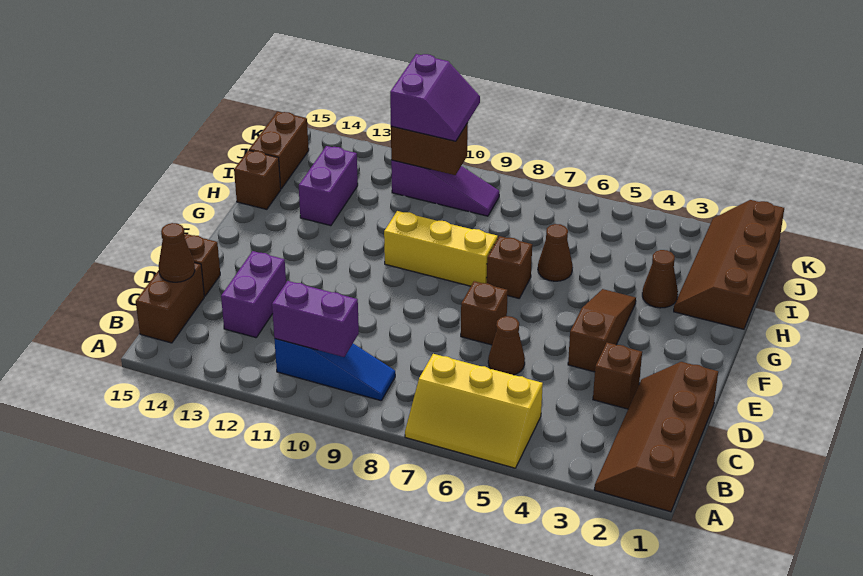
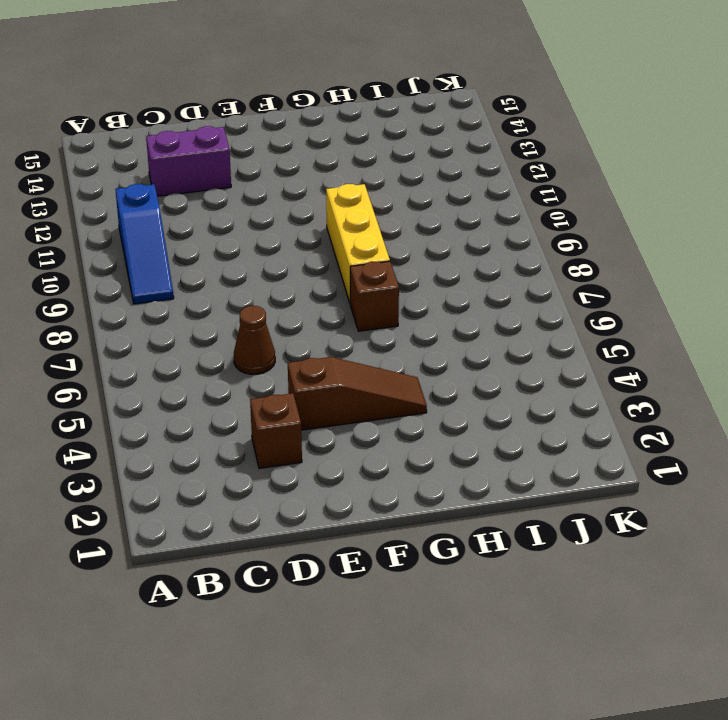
none -> brown 2x4 slope [594,362,718,512]
none -> yellow 2x3 slope [405,354,543,468]
none -> brown 1x2 brick [136,263,204,343]

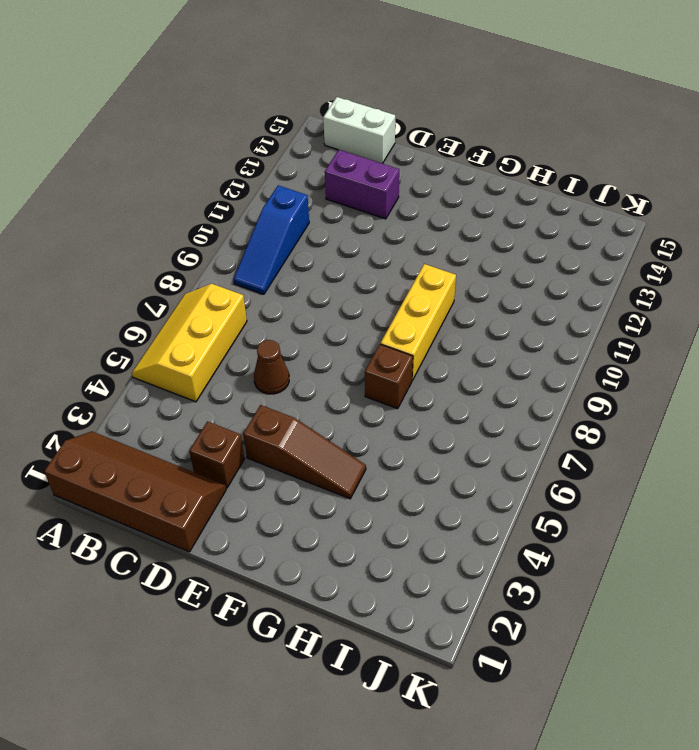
white 1x2 brick [323,97,395,163] -> brown 1x2 brick [136,263,204,343]
none -> brown 1x1 brick [184,234,220,296]
none -> brown 1x1 brick [461,281,508,345]
none -> brown 2x4 slope [674,200,784,329]

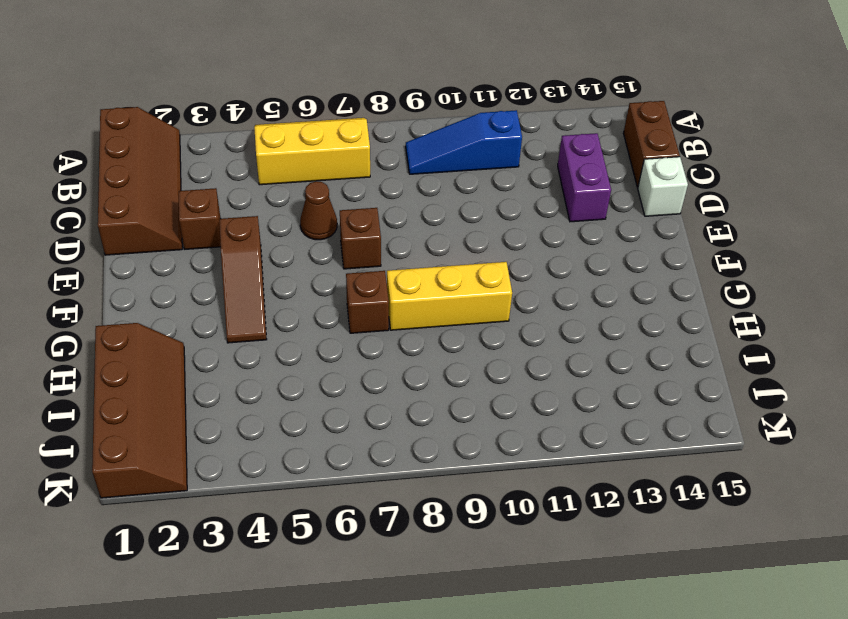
white 1x1 brick [638,157,688,216] -> brown 1x1 brick [184,234,220,296]
none -> brown 1x1 cone [642,250,678,308]
none -> brown 1x1 cone [538,224,573,281]
none -> purple 1x2 brick [299,146,358,226]

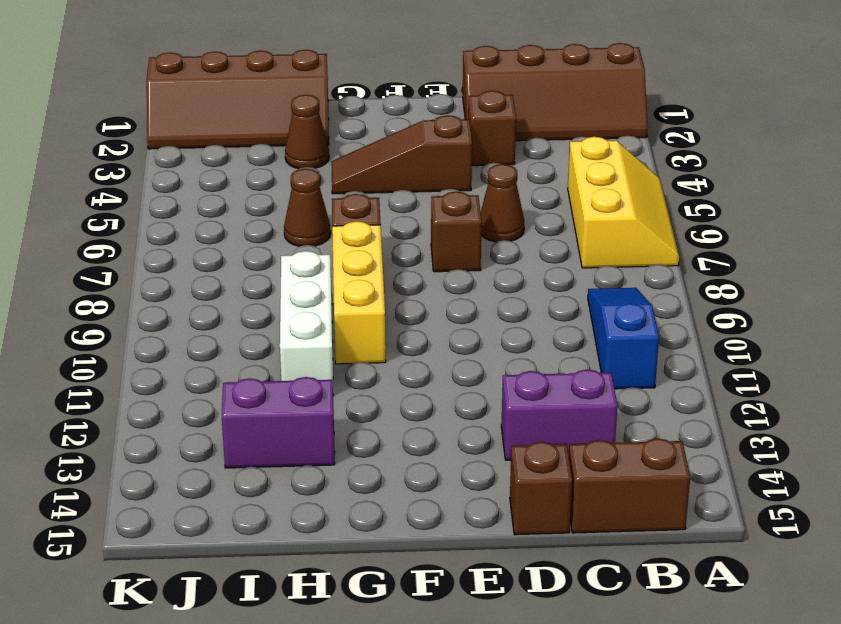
white 1x3 brick [280,251,333,381] -> none
none -> brown 1x1 brick [234,150,281,209]
none -> brown 1x2 brick [249,112,309,189]
none -> purple 1x3 slope [391,160,499,216]

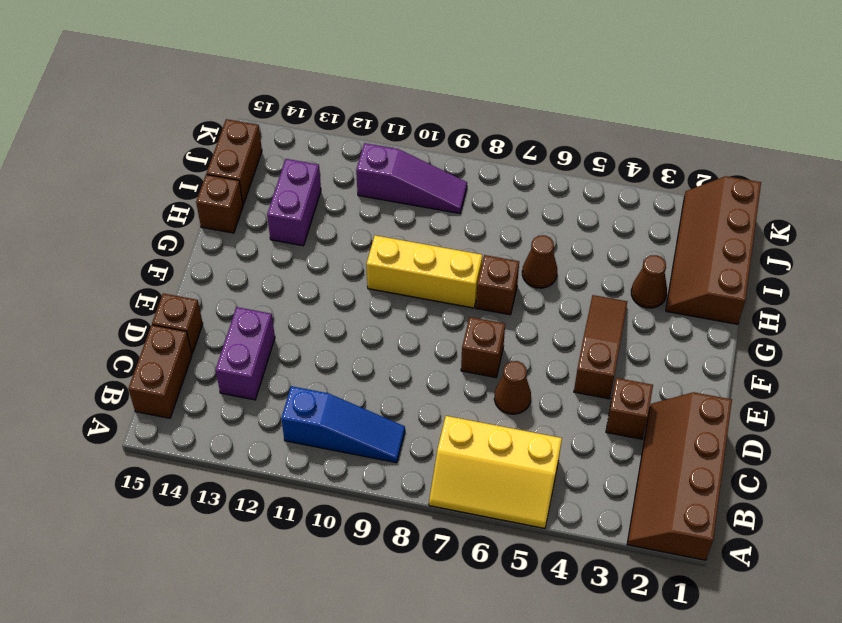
none -> purple 1x2 brick [272,281,359,357]
none -> brown 1x1 cone [159,223,195,282]
none -> brown 1x2 brick [391,123,468,175]

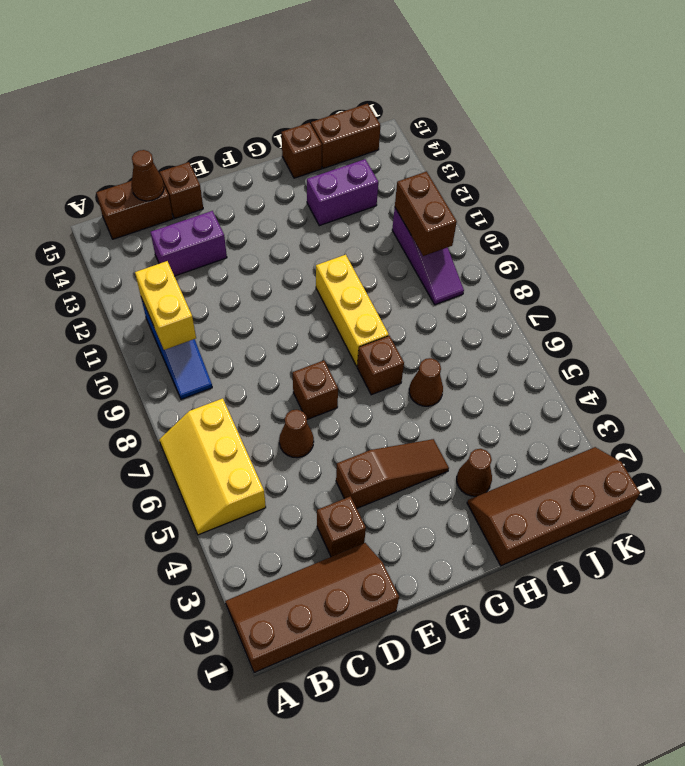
yellow 1x2 brick [135,261,196,350] -> purple 1x2 brick [272,281,359,357]
none -> purple 2x2 slope [390,54,480,141]

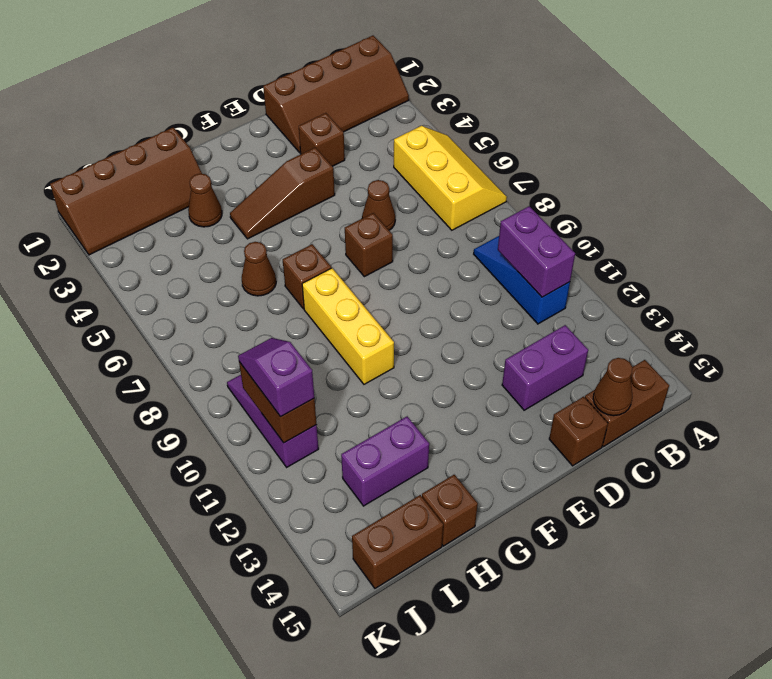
purple 1x2 slope [238,338,314,417] -> purple 2x2 slope [390,54,480,141]

